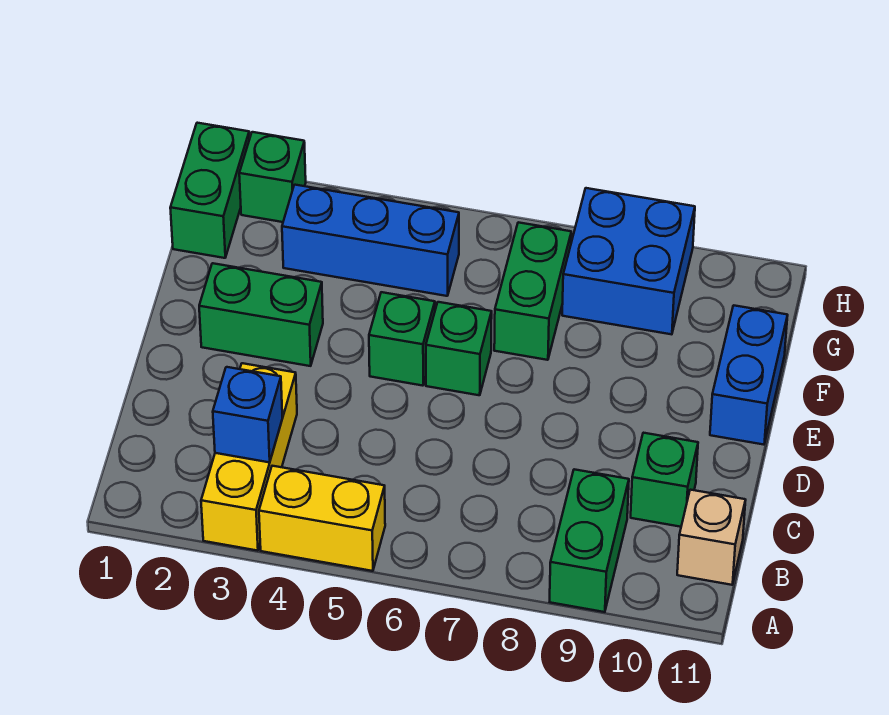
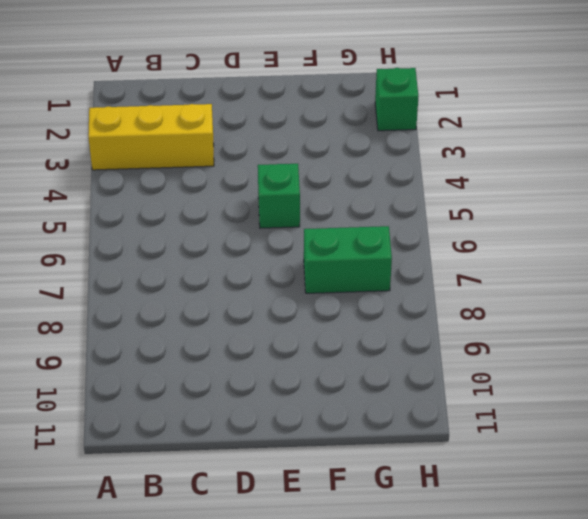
none -> yellow 1x2 brick [259,466,385,571]
none -> green 1x2 brick [550,469,629,612]
none -> tan 1x1 brick [677,490,746,585]

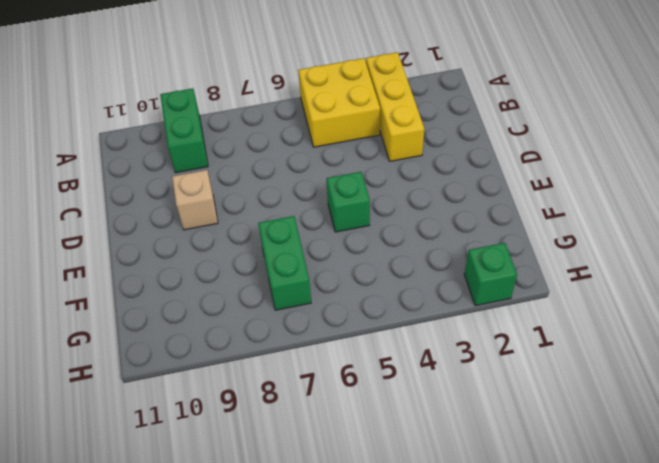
yellow 2x2 brick [298,58,380,147] -> yellow 1x2 brick [259,466,385,571]
tan 1x1 brick [172,170,218,230] -> tan 1x1 brick moved to [677,490,746,585]
none -> green 1x1 brick [631,433,698,527]
none -> green 1x2 brick [199,263,323,366]
none -> green 1x1 brick [426,302,492,395]

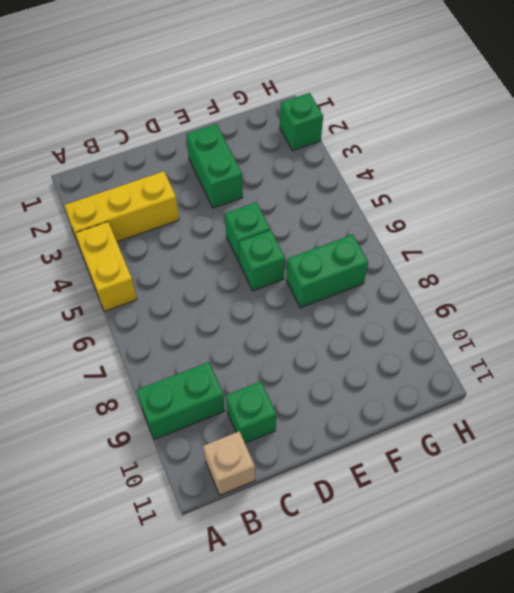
none -> blue 1x2 brick [710,305,788,445]
none -> green 1x2 brick [170,123,250,258]
none -> blue 1x3 brick [282,185,459,296]

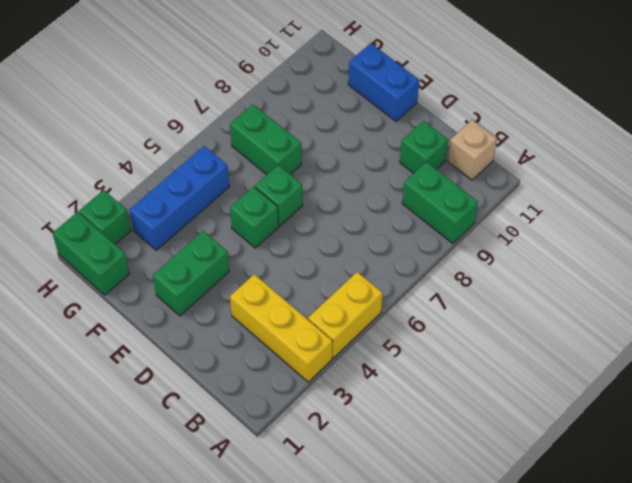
none -> blue 2x2 brick [562,188,695,334]
none -> blue 1x1 brick [213,367,282,462]

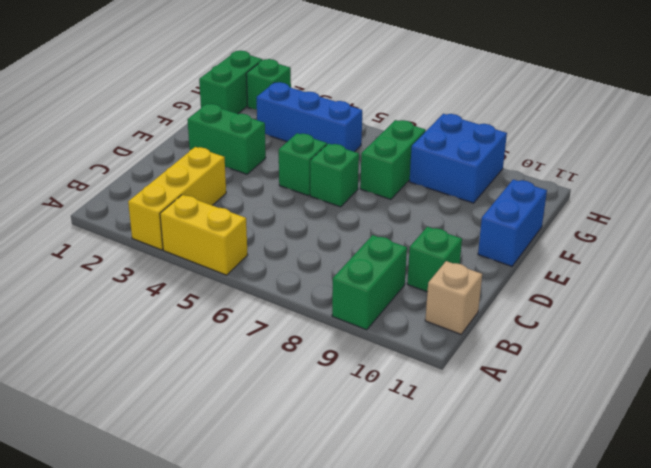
none -> blue 1x1 brick [213,367,282,462]

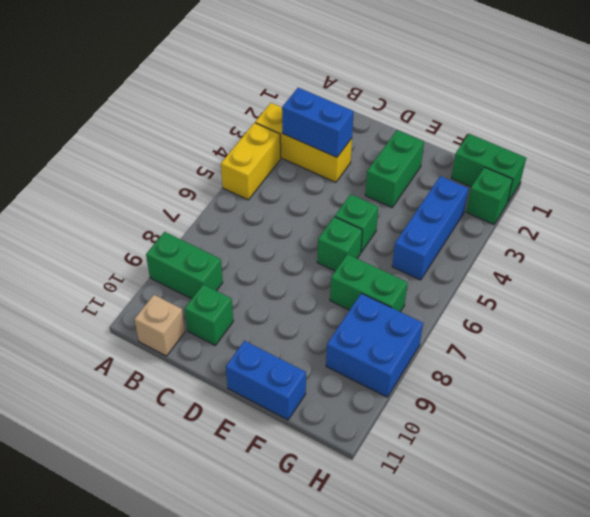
blue 1x2 brick [282,88,354,157] -> blue 1x1 brick [213,367,282,462]

